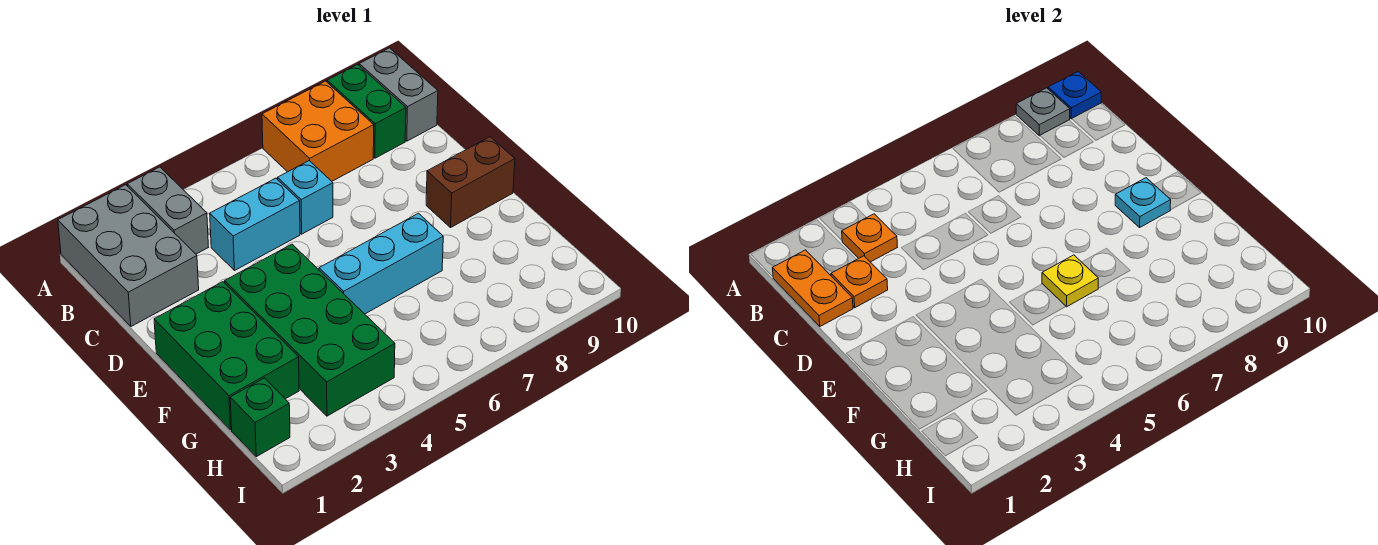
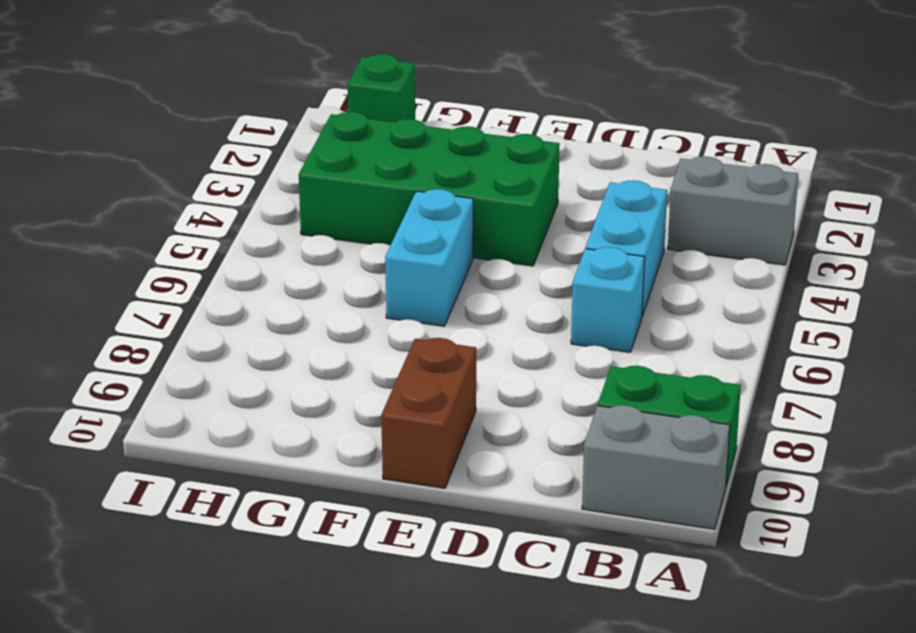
cyan 1x2 brick [385,189,473,326] -> cyan 1x3 brick [319,213,443,314]
none -> grey 2x3 brick [58,185,199,326]
none -> orange 2x2 brick [262,81,374,181]
none -> green 2x3 brick [154,282,299,430]

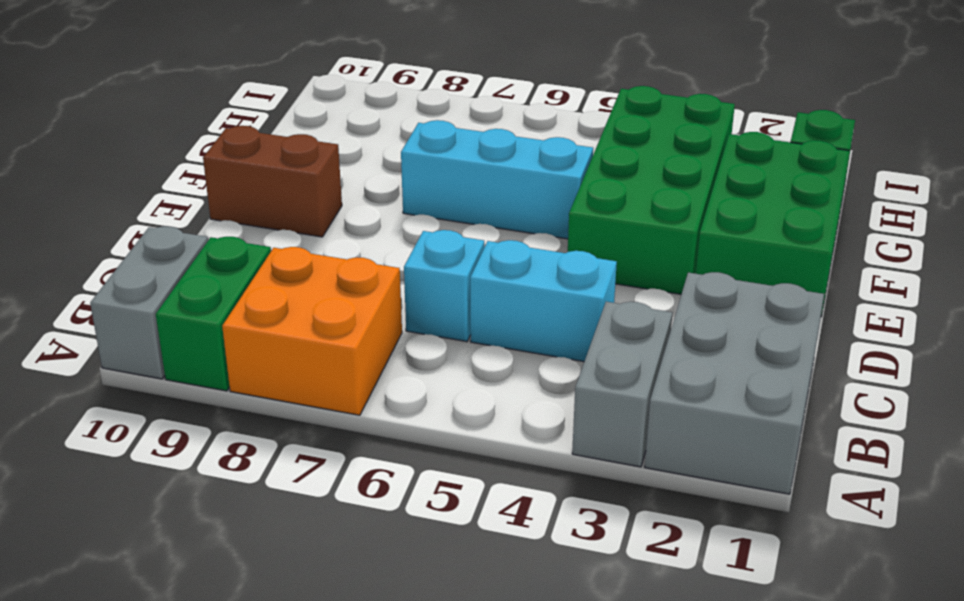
none -> grey 1x1 plate [1016,88,1070,136]
none -> blue 1x1 plate [1048,72,1101,119]
none -> orange 1x2 plate [772,250,853,326]

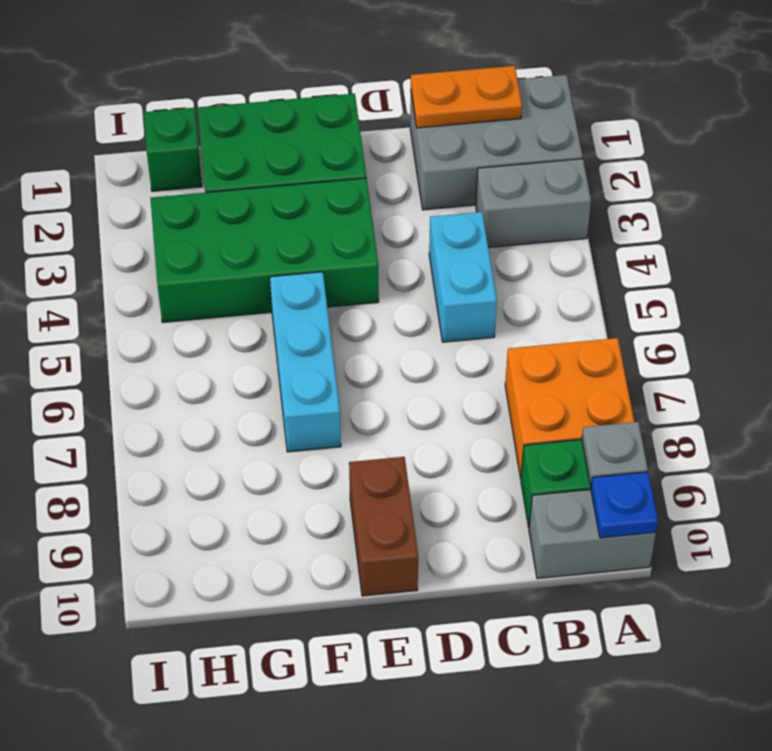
none -> cyan 1x1 brick [278,161,333,234]
none -> orange 1x1 plate [842,214,897,262]
none -> orange 1x1 plate [831,256,888,308]

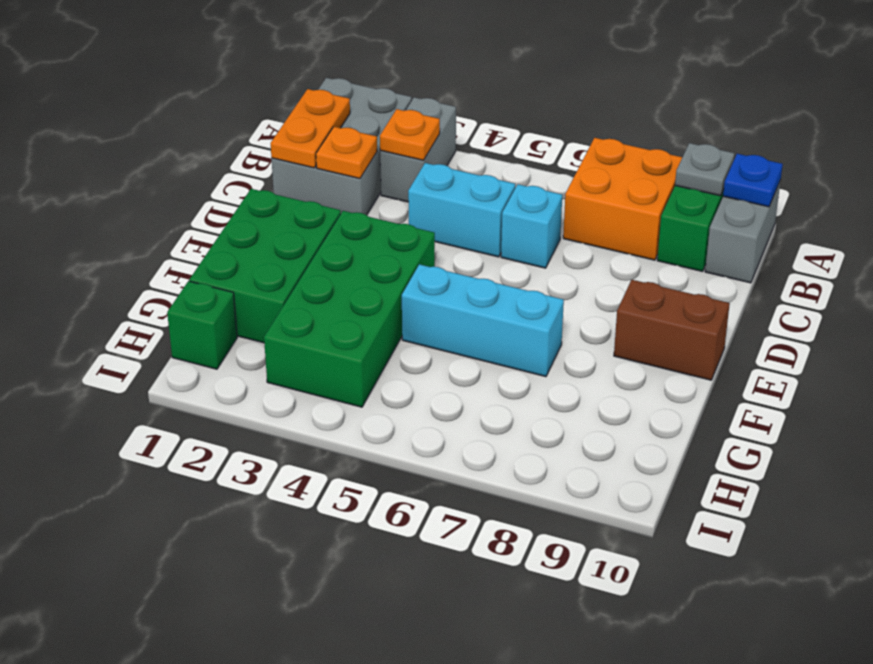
none -> cyan 1x1 plate [1115,178,1171,227]
none -> yellow 1x1 plate [1042,255,1098,307]

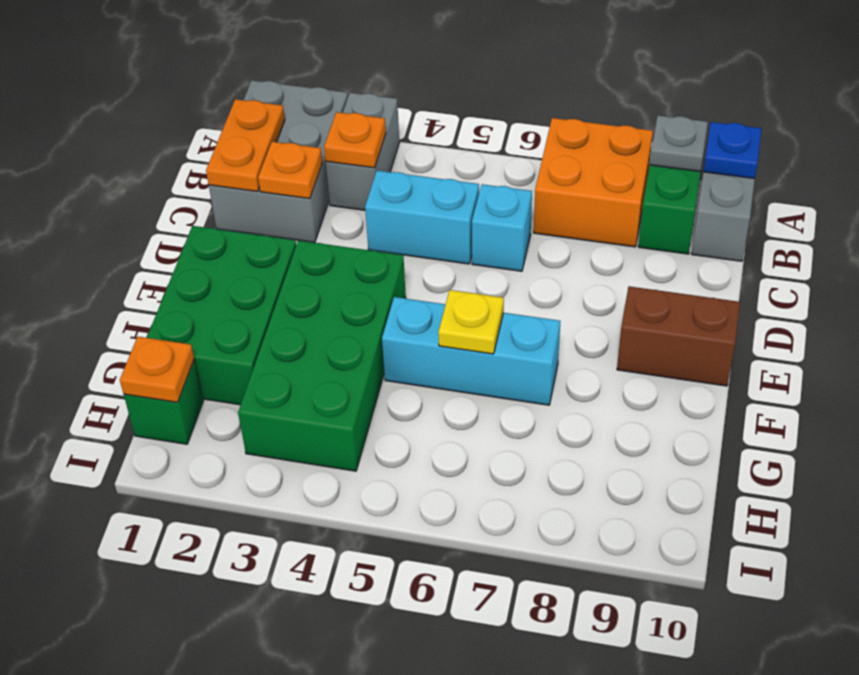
orange 1x1 plate [120,337,194,402] -> none
none -> cyan 1x1 plate [1115,178,1171,227]

